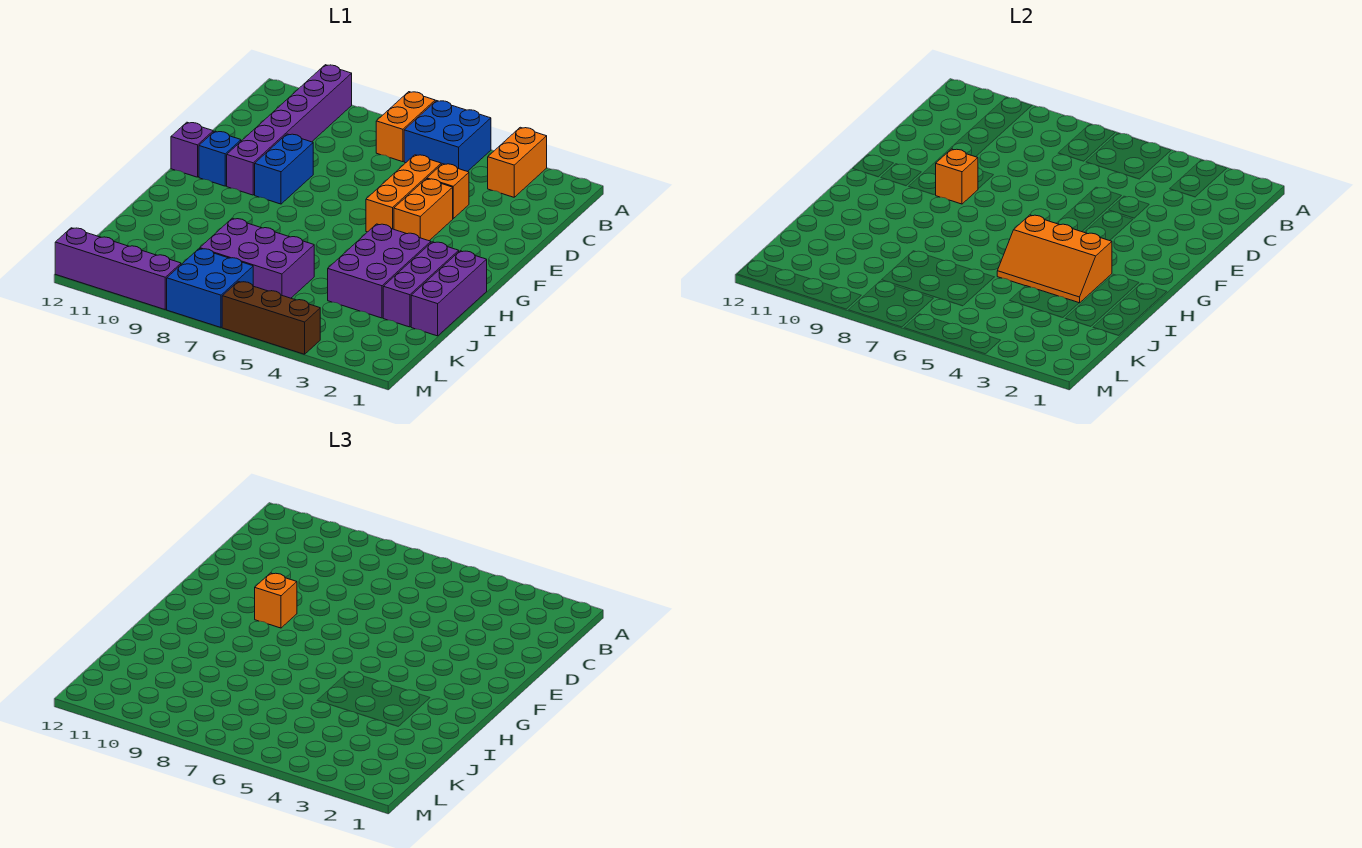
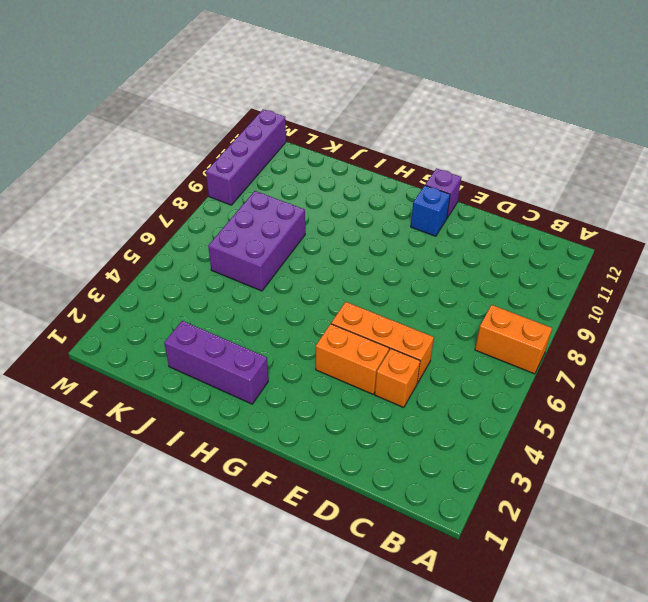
none -> orange 1x2 brick [488,127,547,197]
none -> blue 2x2 brick [404,101,491,172]
none -> purple 1x6 brick [227,65,352,195]

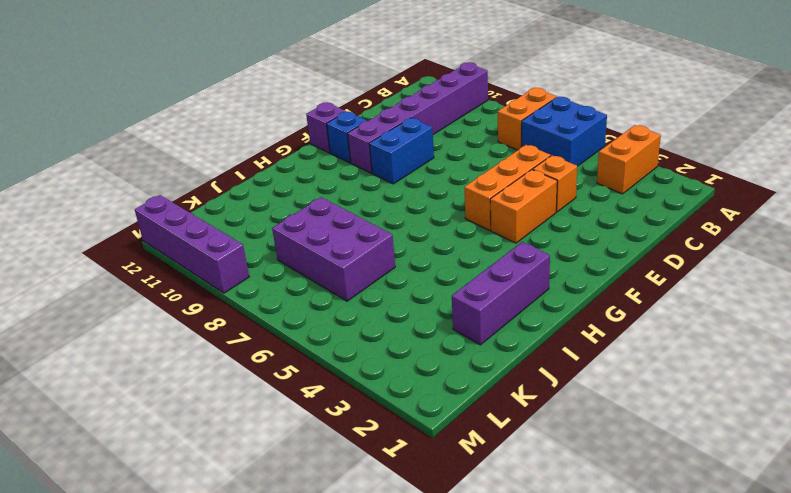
none -> purple 1x3 brick [411,251,487,336]
none -> purple 2x3 brick [328,224,431,318]
none -> blue 2x2 brick [167,248,253,327]

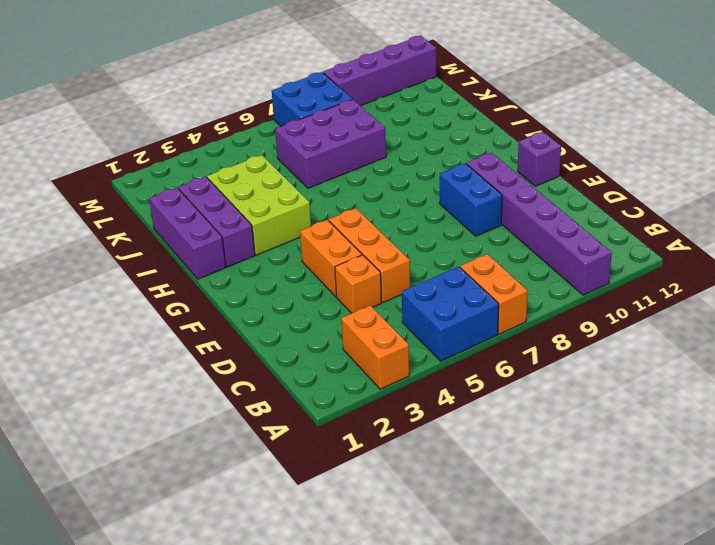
lime 2x3 brick [207,155,311,255] -> purple 2x3 brick [328,224,431,318]
none -> blue 1x1 brick [199,131,241,186]
none -> brown 1x3 brick [222,281,320,354]
none -> orange 1x1 brick [935,149,978,204]

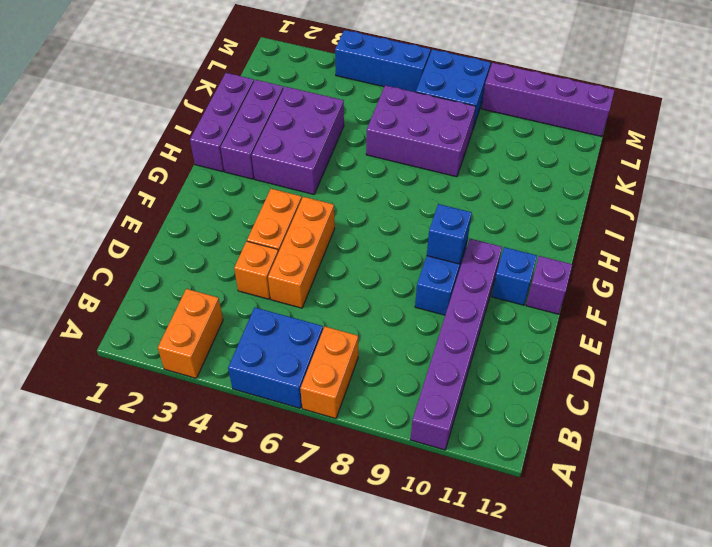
blue 1x1 brick [427,204,472,264] -> orange 1x1 brick [935,149,978,204]
blue 1x3 brick [335,30,431,92] -> brown 1x3 brick [222,281,320,354]
none -> orange 2x3 slope [997,215,1112,303]
none -> orange 1x1 brick [255,573,297,628]

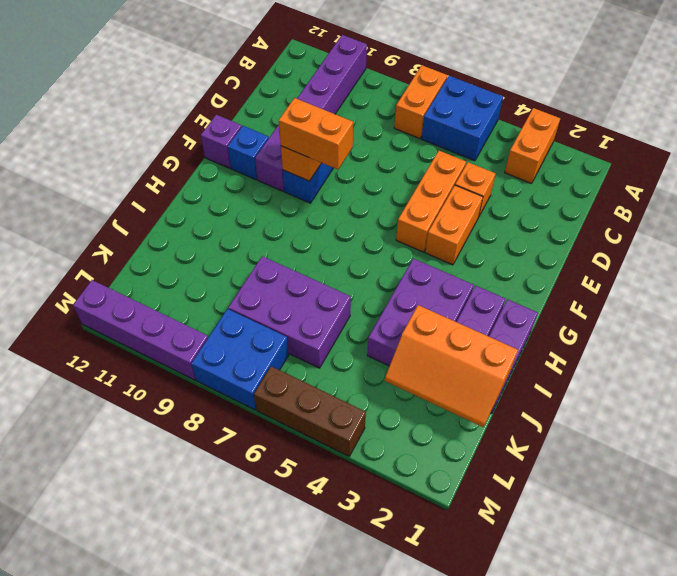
orange 1x2 brick [279,98,353,170] -> orange 1x1 brick [255,573,297,628]
orange 2x3 slope [385,305,518,427] -> orange 2x3 slope moved to [997,215,1112,303]

